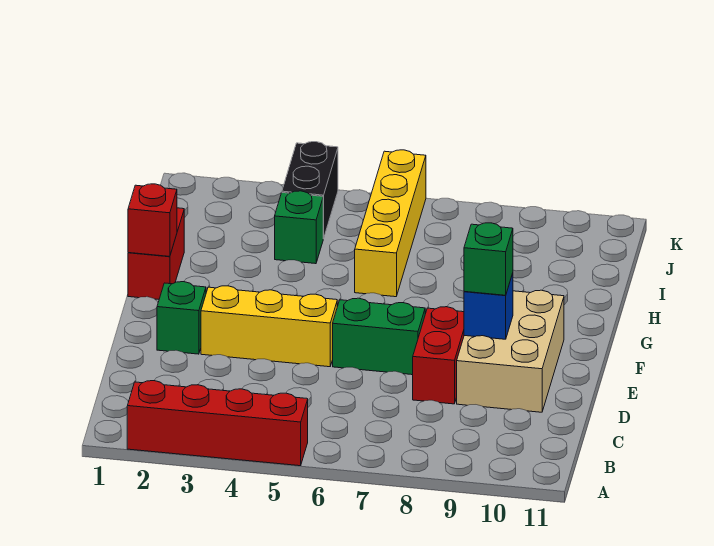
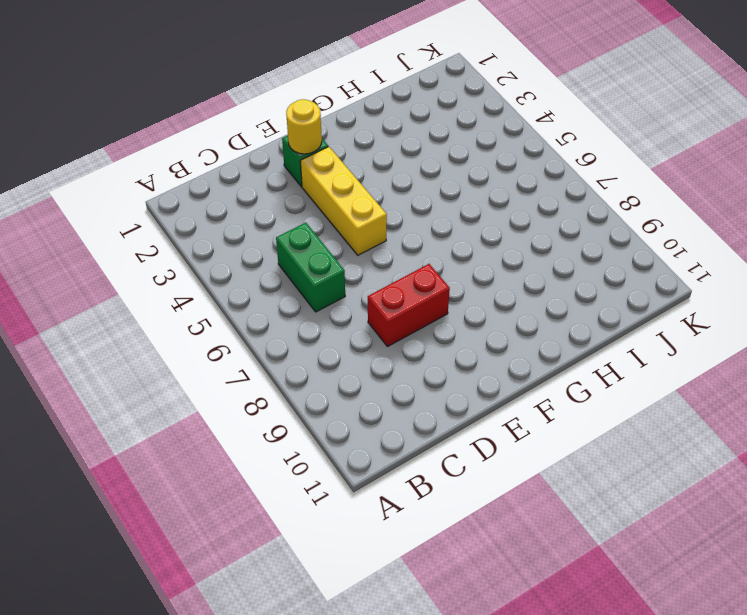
green 1x2 brick [276,223,345,312] -> green 1x2 brick moved to [333,298,425,375]
yellow 1x1 round brick [286,99,322,154] -> none
none -> red 1x4 brick [127,381,308,466]
none -> tan 2x3 brick [457,290,564,412]
none -> red 1x2 brick [128,208,184,299]

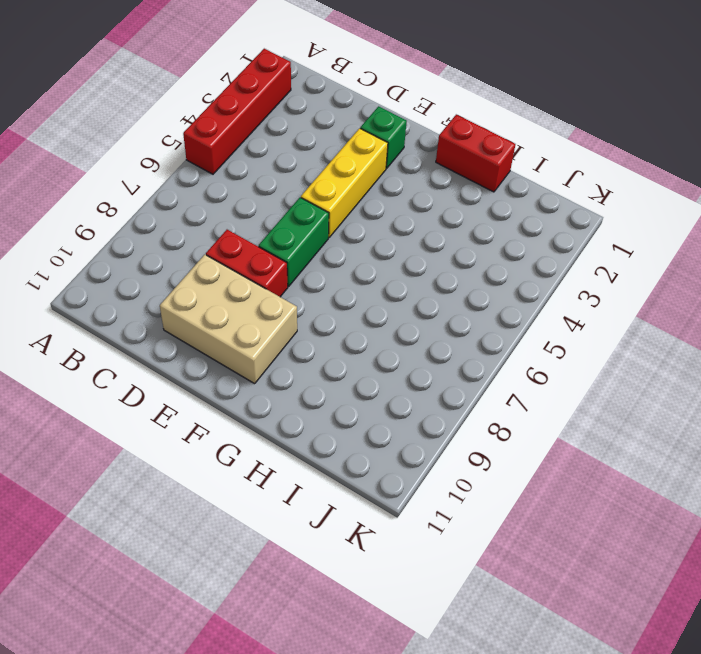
none -> yellow 1x4 brick [355,150,426,297]
none -> green 1x1 brick [275,191,323,264]
none -> black 1x2 brick [282,142,338,239]

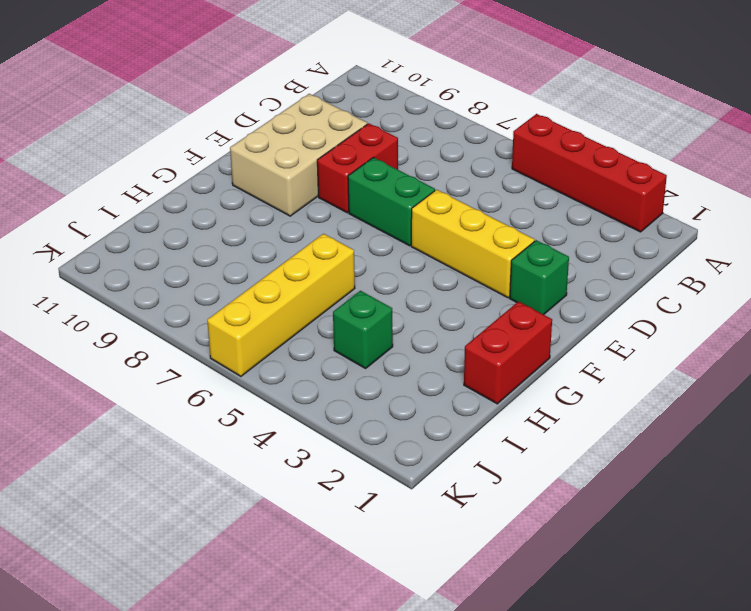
none -> black 1x2 brick [282,142,338,239]
none -> blue 1x1 brick [464,273,513,339]
none -> red 1x1 brick [128,184,177,256]

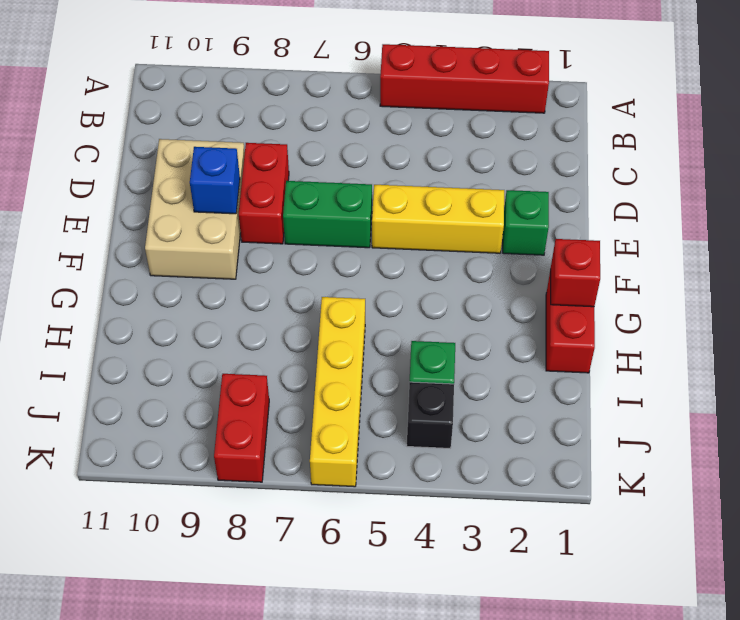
black 1x1 brick [407,382,454,448] -> black 1x2 brick [282,142,338,239]
red 1x2 brick [214,374,269,482] -> none
none -> green 1x1 brick [464,223,513,295]

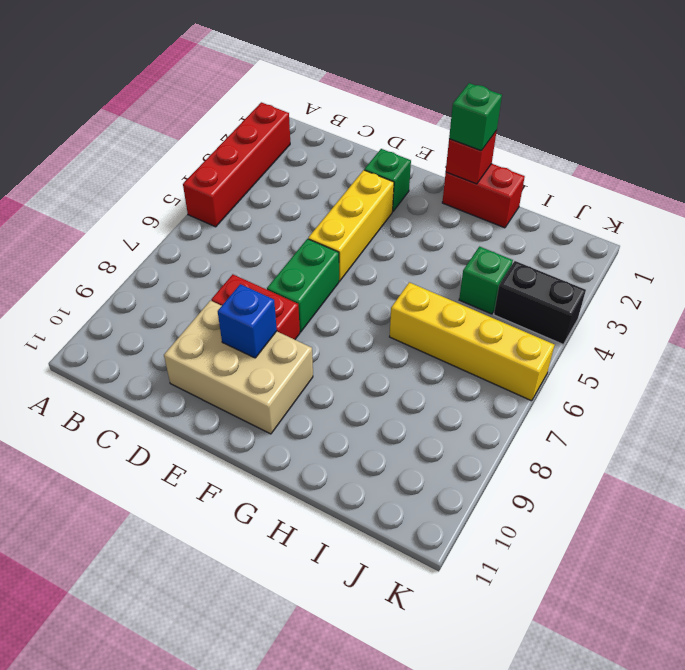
green 1x1 brick [449,83,502,151] -> green 1x1 brick moved to [464,223,513,295]

